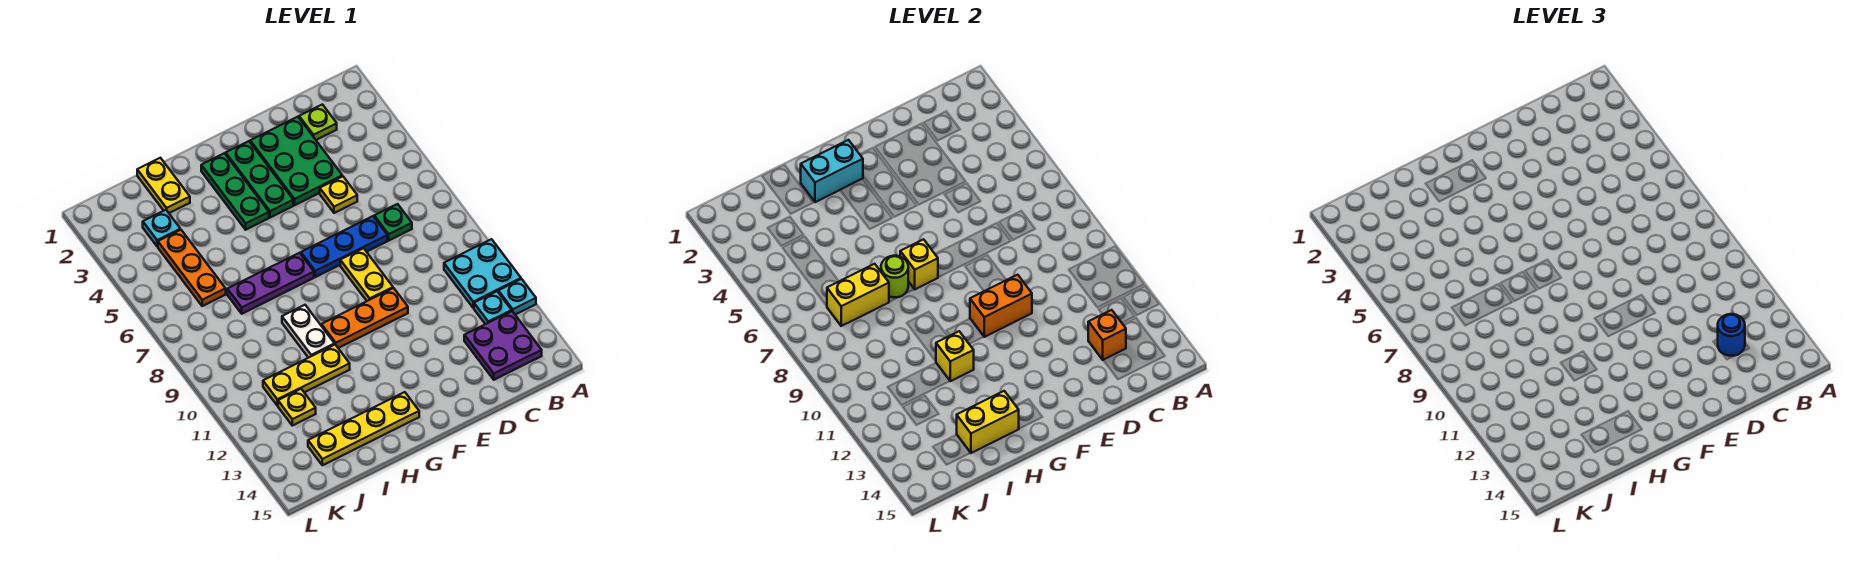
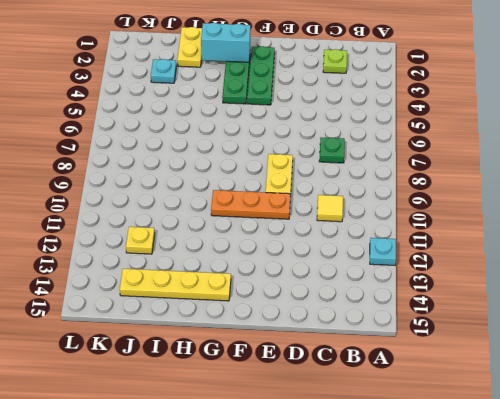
yellow 1x1 tile [317,195,343,222] -> none
none -> cyan 2x2 plate [444,239,521,308]
none -> cyan 1x1 plate [474,291,512,324]
none -> purple 2x2 plate [464,311,542,380]
none -> green 2x3 plate [250,117,342,205]

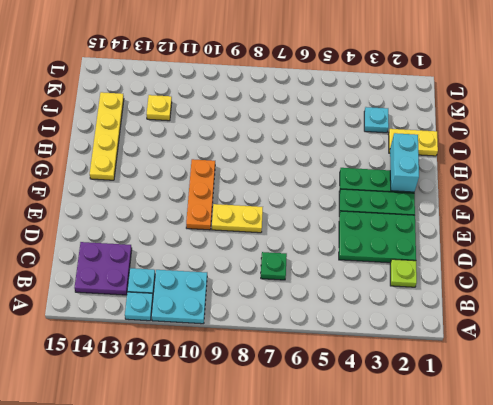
none -> yellow 1x1 plate [320,176,357,213]
none -> blue 1x3 plate [301,216,387,277]
none -> purple 1x3 plate [227,253,314,314]
none -> white 1x2 plate [282,305,335,358]

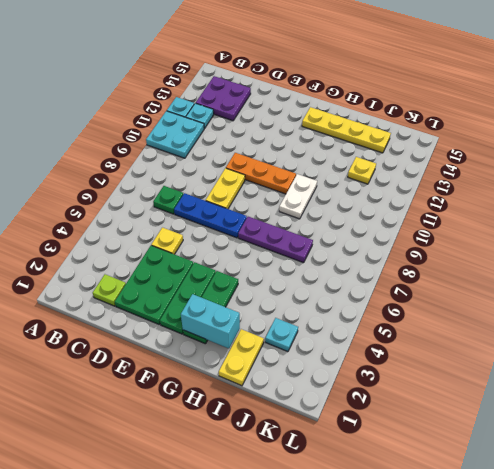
none -> yellow 1x3 plate [263,345,350,406]
none -> orange 1x3 plate [158,230,226,306]
none -> orange 1x1 brick [1088,310,1126,360]
none -> orange 1x2 brick [970,275,1032,337]

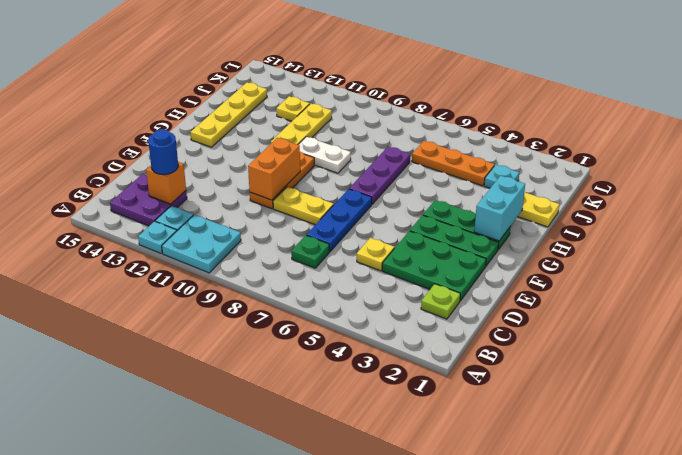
none -> yellow 1x1 brick [900,239,938,289]
none -> lime 1x1 round brick [881,256,908,298]
none -> yellow 1x1 brick [936,331,974,381]
none -> yellow 1x2 brick [957,391,1019,453]

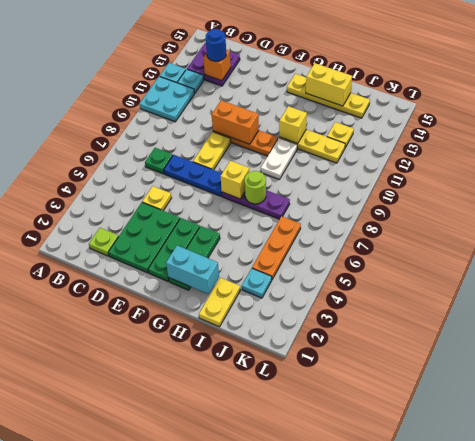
none -> yellow 1x2 brick [827,264,889,326]

